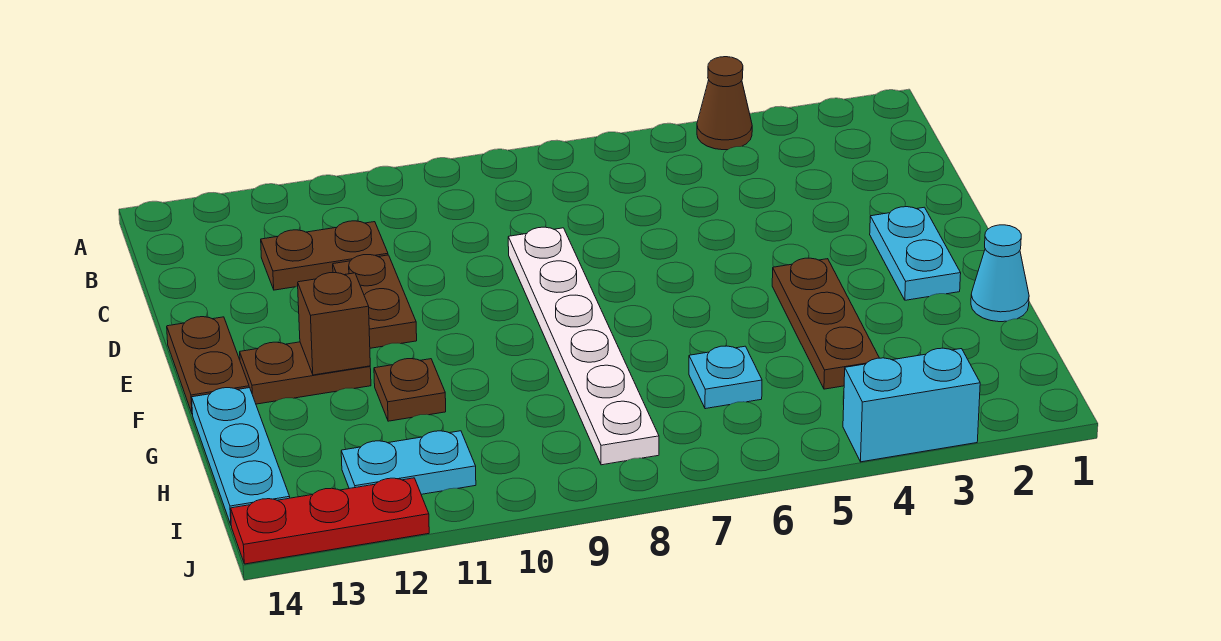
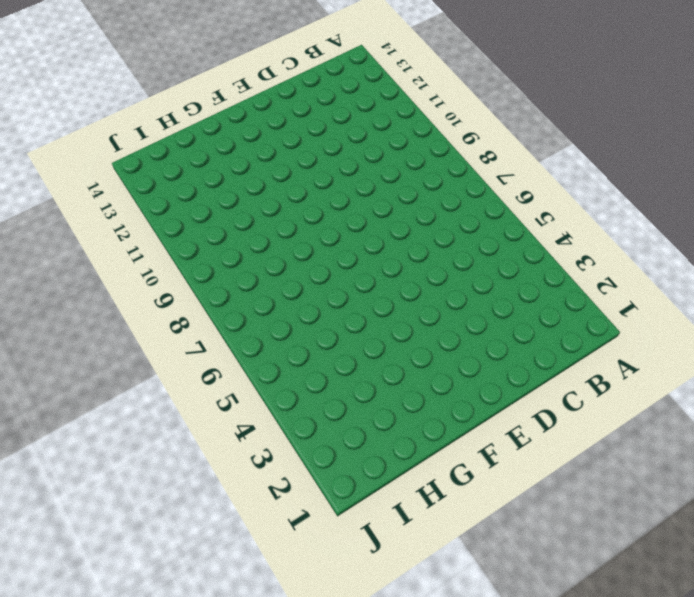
none -> brown 1x1 cone [697,57,752,150]
none -> brown 1x2 plate [261,221,388,290]
none -> white 1x6 plate [508,227,659,465]

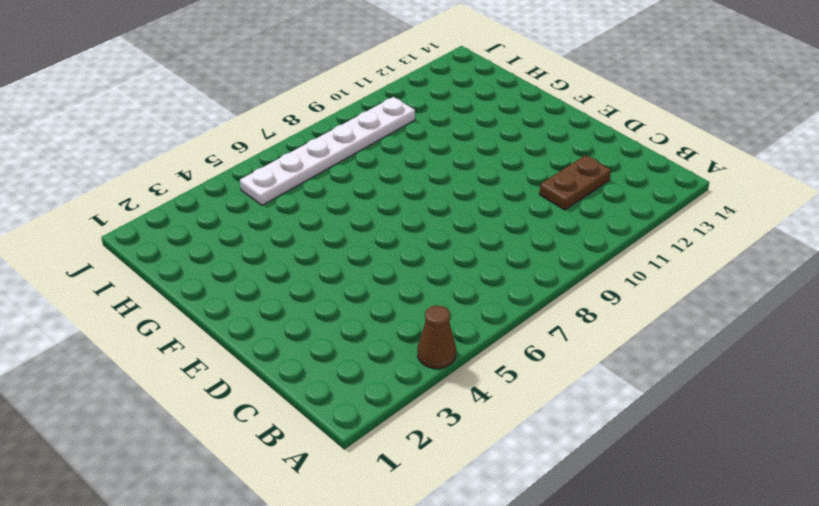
white 1x6 plate [240,97,415,205] -> white 1x6 plate turned to [508,227,659,465]
none -> brown 1x2 plate [333,255,417,348]
none -> cyan 1x2 plate [870,207,961,300]
none -> brown 1x2 plate [167,317,249,414]

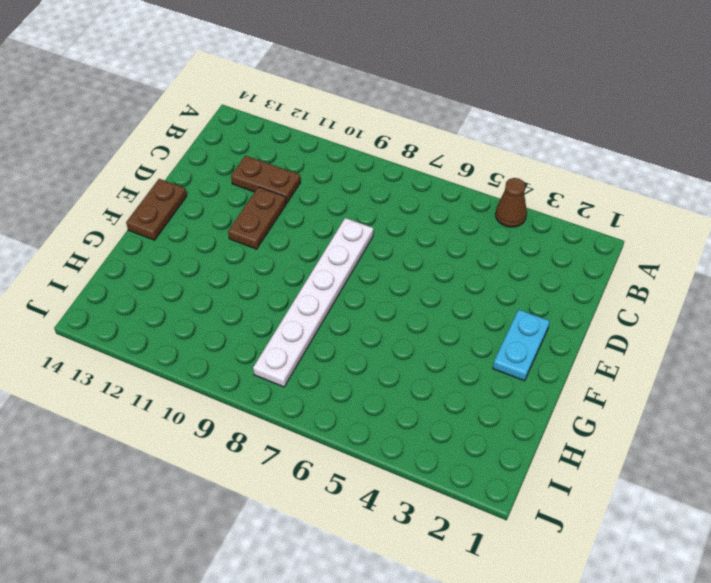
none -> brown 1x3 plate [772,258,879,389]
none -> brown 1x2 plate [240,342,371,404]
none -> cyan 1x1 cone [971,225,1029,322]

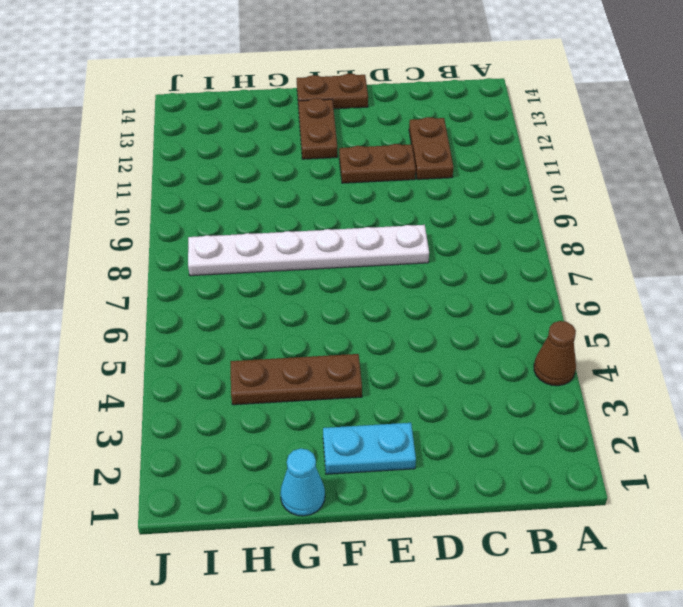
none -> brown 1x1 plate [374,359,446,421]
none -> cyan 1x3 plate [192,388,290,524]
none -> cyan 1x1 plate [689,346,762,409]

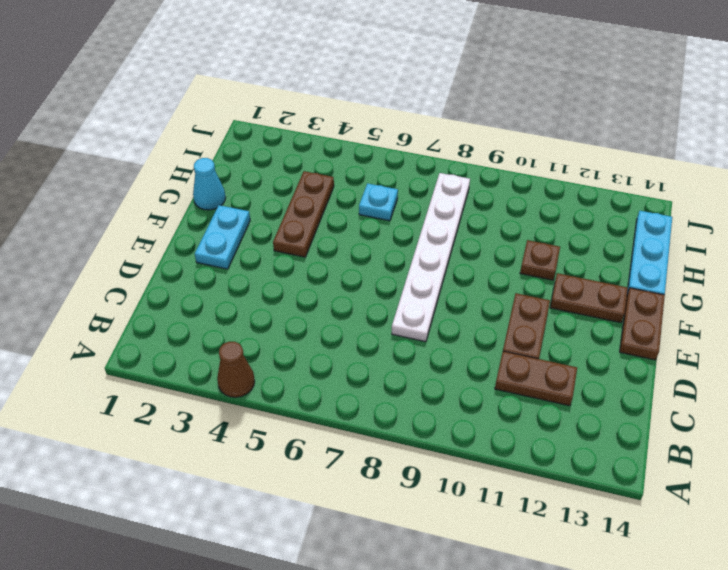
none -> cyan 1x2 plate [341,431,476,494]
none -> cyan 1x2 brick [843,348,980,462]
none -> red 1x3 plate [231,478,429,564]

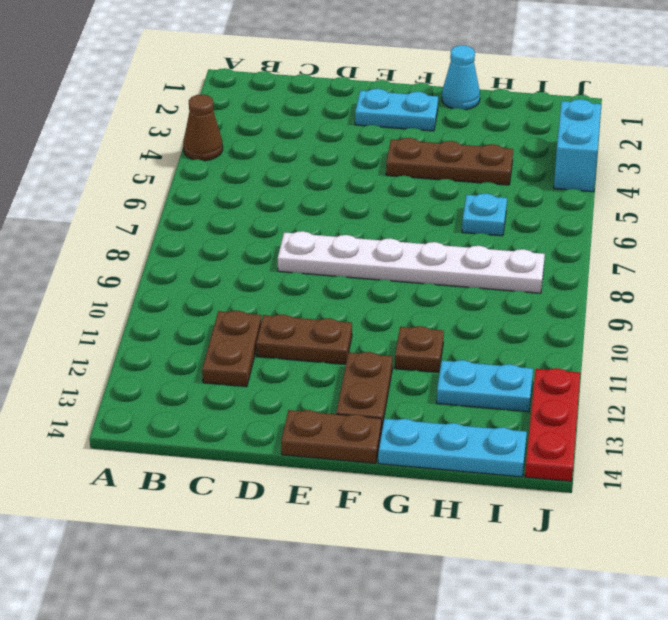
cyan 1x2 plate [437,360,533,412] -> cyan 1x2 plate turned to [341,431,476,494]
none -> brown 1x1 brick [298,273,370,375]

